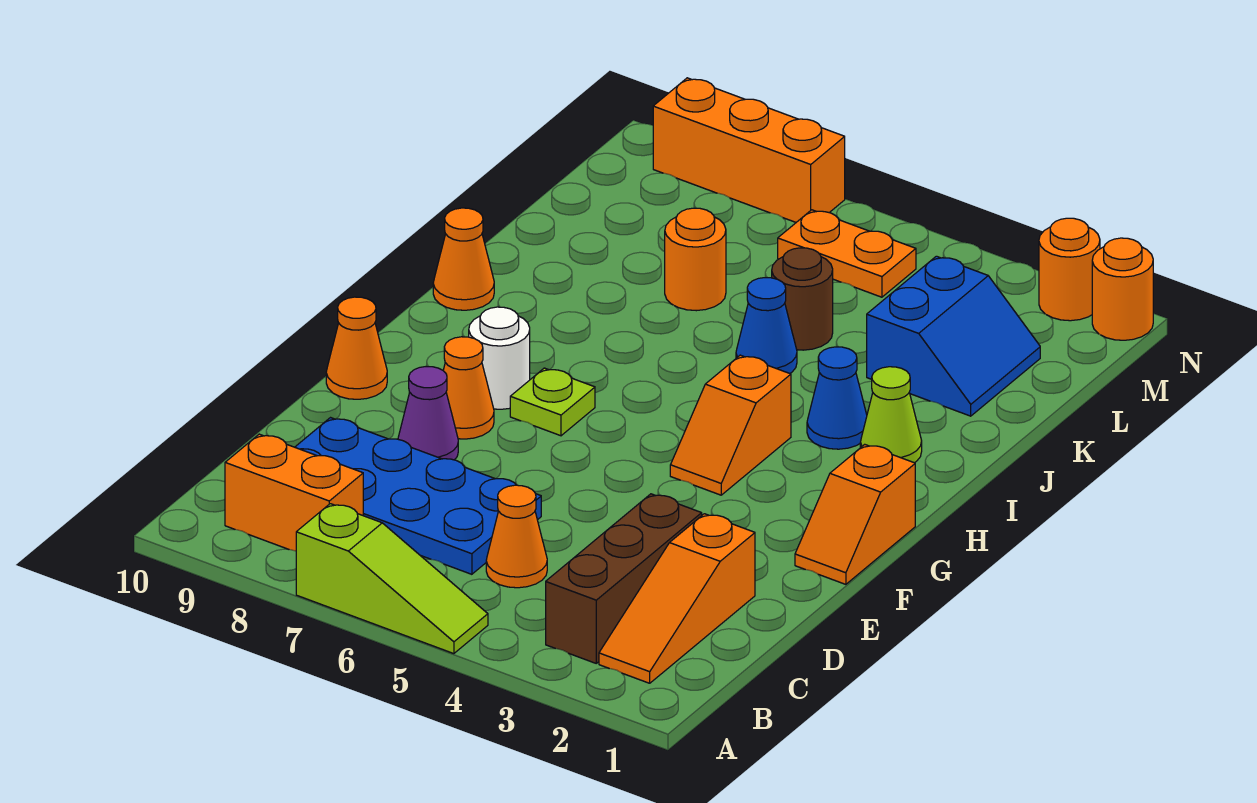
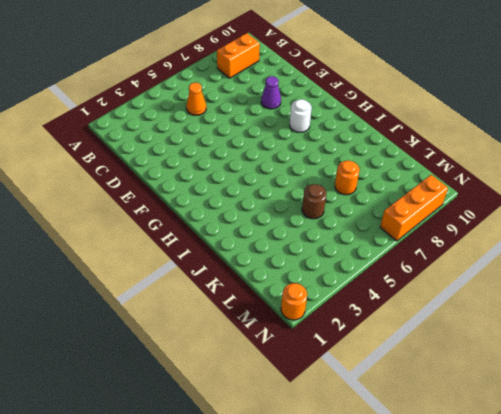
none -> lime 1x3 slope [296,504,488,654]
none -> orange 1x3 slope [599,514,755,683]
none -> brown 1x3 brick [546,494,702,663]

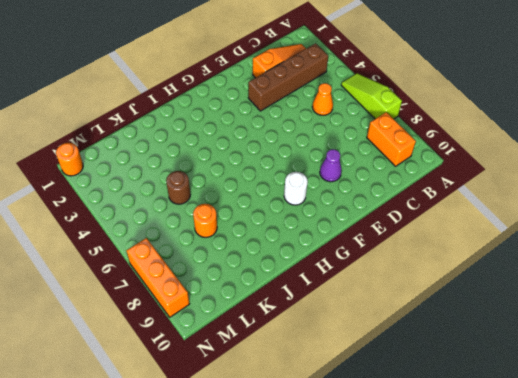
brown 1x4 brick [248,43,328,111] -> brown 1x3 brick [546,494,702,663]
none -> blue 2x4 plate [295,418,541,574]
none -> orange 1x2 slope [795,444,915,584]
none -> orange 1x1 cone [443,337,494,439]

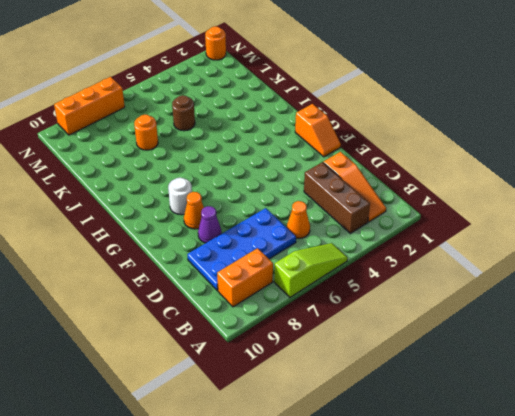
none -> orange 1x1 cone [326,297,387,399]
none -> orange 1x2 slope [670,355,791,495]
none -> lime 1x1 plate [510,368,595,436]

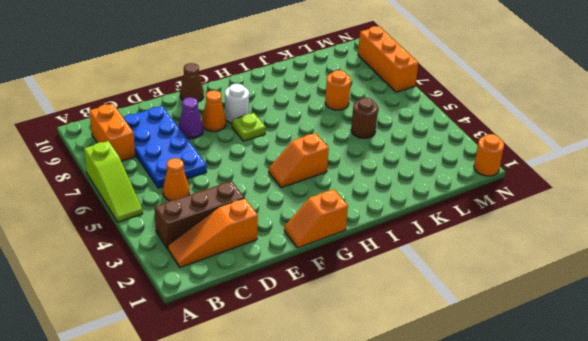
brown 1x1 cone [180,63,204,102] -> orange 1x1 cone [326,297,387,399]
none -> lime 1x1 cone [860,367,922,463]
none -> blue 1x1 cone [807,347,867,449]
none -> orange 1x1 cone [433,208,494,310]

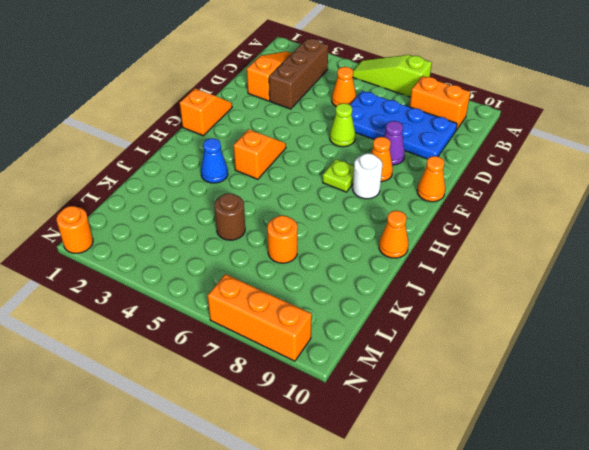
lime 1x1 cone [330,103,355,147] -> lime 1x1 cone moved to [860,367,922,463]
none -> blue 1x1 cone [736,278,797,373]
none -> blue 2x2 slope [867,256,1040,416]
none -> orange 1x2 plate [778,210,916,297]

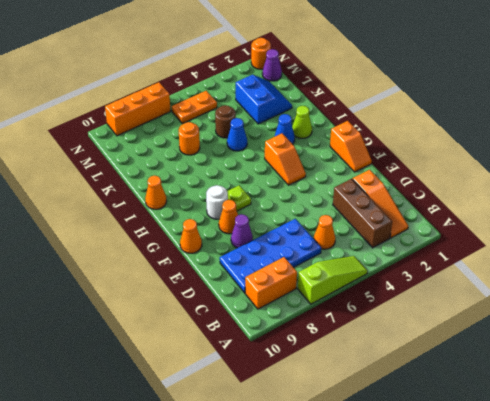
purple 1x1 cone [262,49,282,81] -> none
none -> orange 1x1 round brick [1039,218,1100,321]

